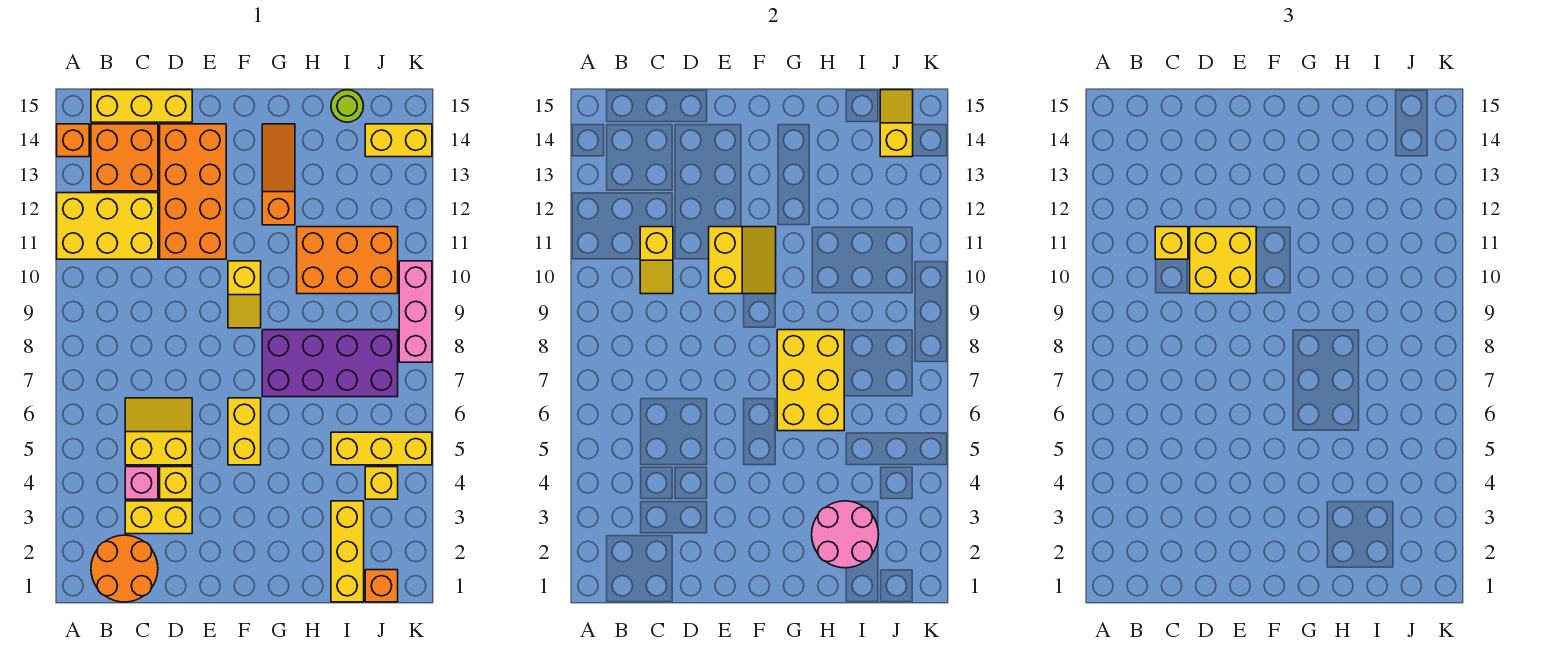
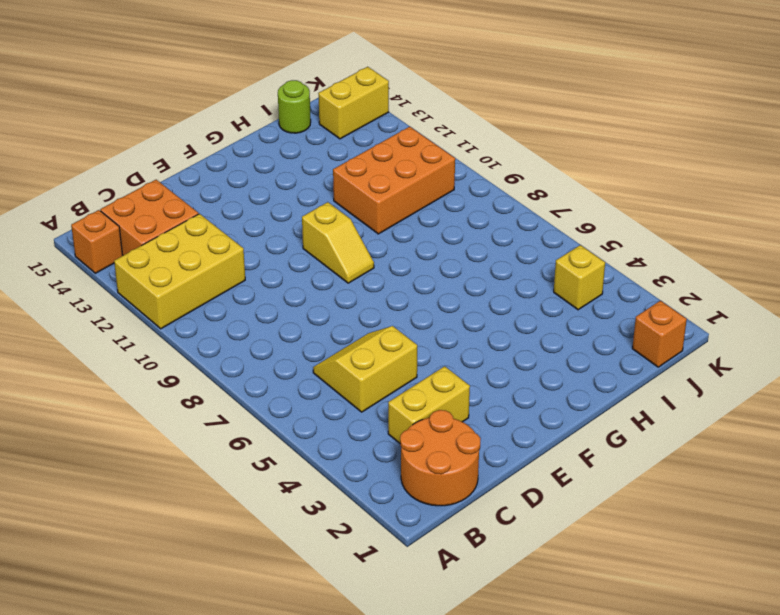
none -> yellow 1x3 brick [91,90,192,122]
none -> pink 1x1 brick [125,467,158,499]
none -> yellow 1x1 brick [160,467,192,499]

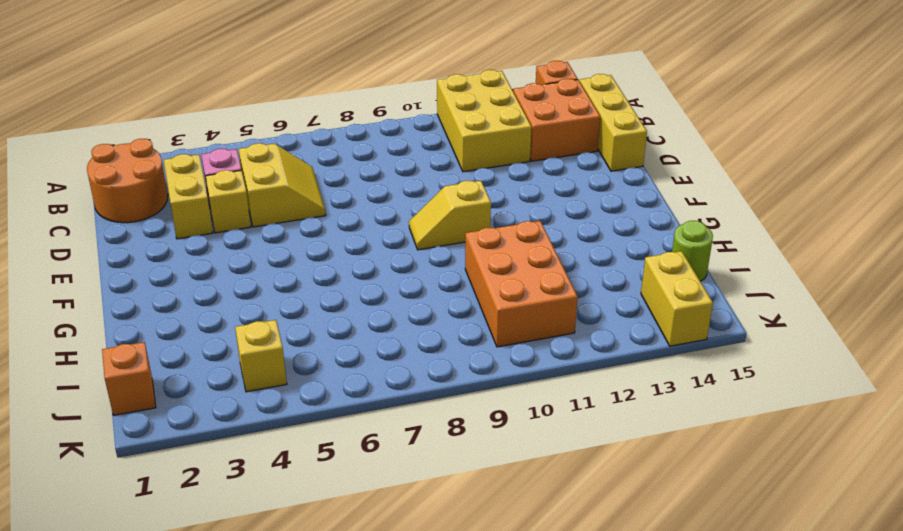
none -> orange 2x4 brick [160,124,226,259]
none -> yellow 1x2 brick [228,398,261,465]
none -> purple 2x4 brick [262,330,398,397]

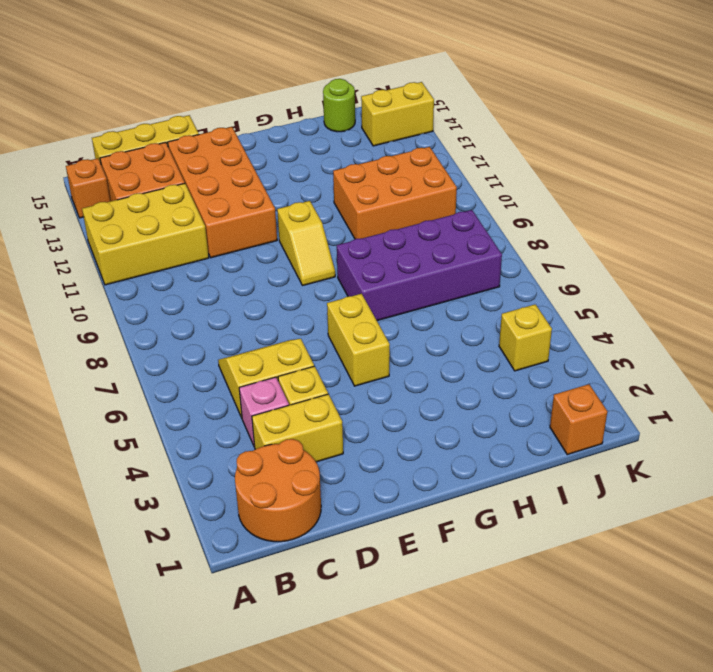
none -> orange 1x3 slope [262,124,295,225]
none -> yellow 1x3 brick [331,501,364,602]
none -> yellow 1x3 brick [331,432,432,465]

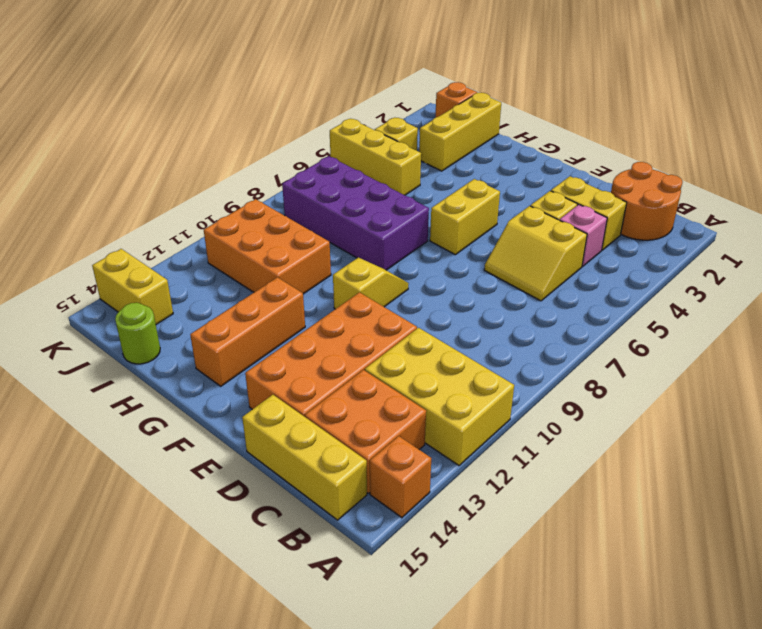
orange 1x3 brick [190,277,305,386] -> orange 1x3 slope [262,124,295,225]
none -> pink 1x3 brick [399,261,432,362]
none -> yellow 1x2 slope [640,227,673,294]
none -> yellow 2x2 slope [709,227,776,294]

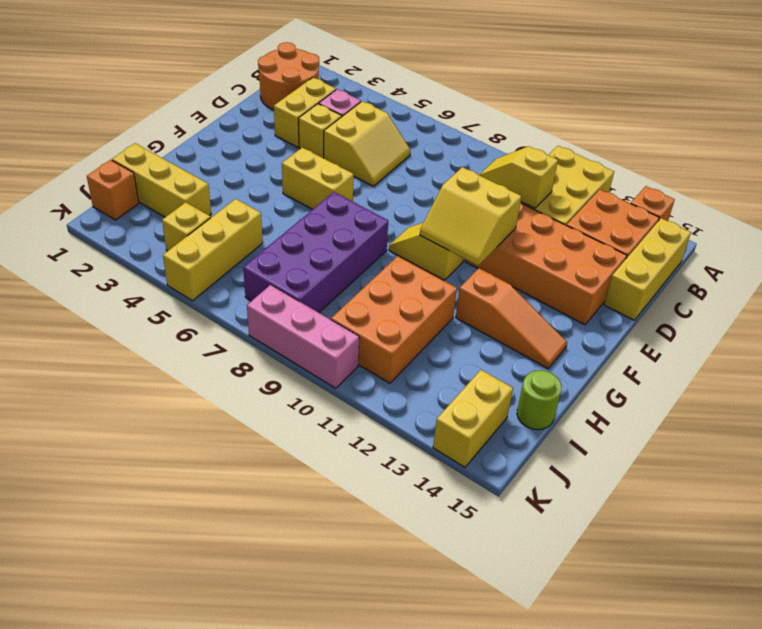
none -> yellow 2x3 brick [777,330,844,431]
none -> pink 2x2 round brick [812,501,879,568]
none -> yellow 1x2 slope [880,90,913,157]

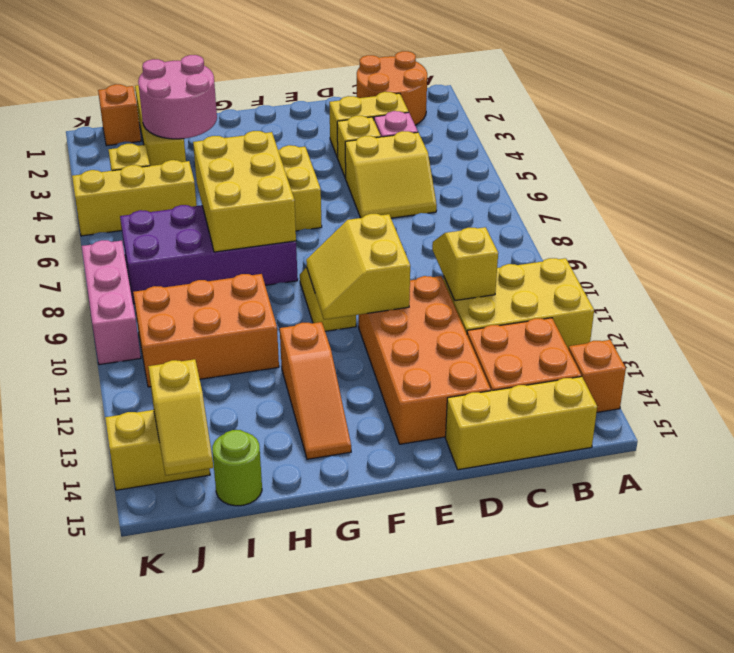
none -> yellow 1x1 brick [1155,227,1188,259]
none -> yellow 2x2 brick [1190,227,1256,294]

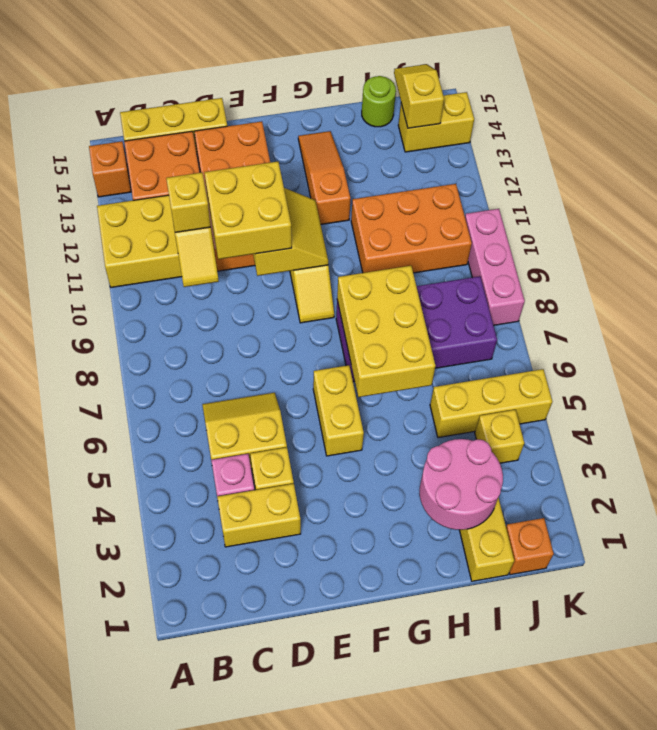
none -> orange 2x2 round brick [91,535,158,602]

